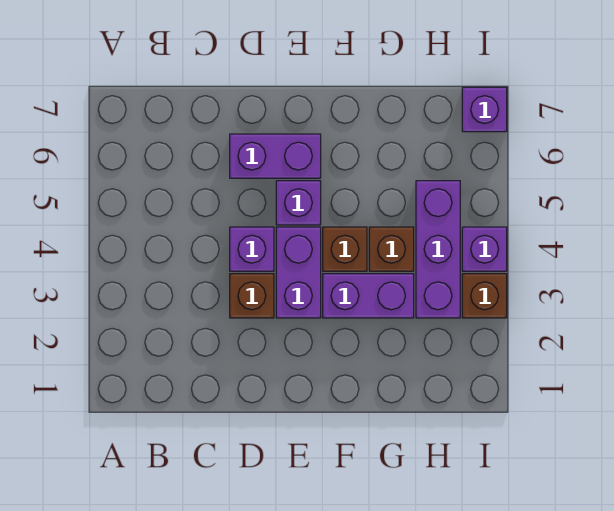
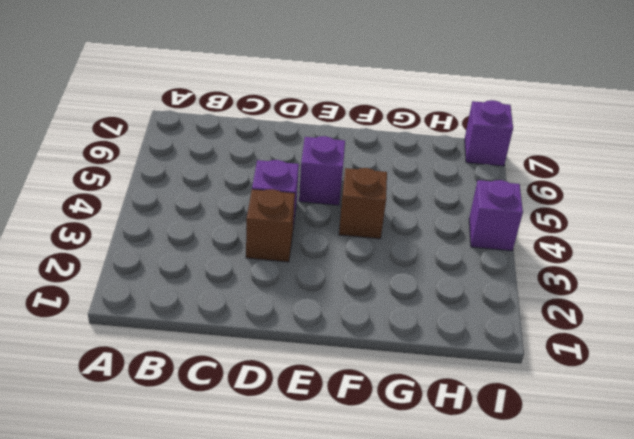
none -> purple 1x2 brick [230,134,321,178]
none -> purple 1x2 brick [276,227,321,318]
none -> purple 1x2 brick [323,274,414,318]

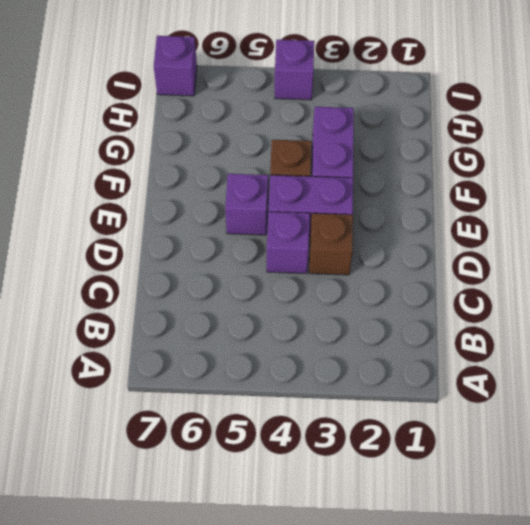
none -> purple 1x2 brick [230,134,321,178]
none -> brown 1x1 brick [369,227,414,271]
none -> purple 1x3 brick [416,181,460,318]

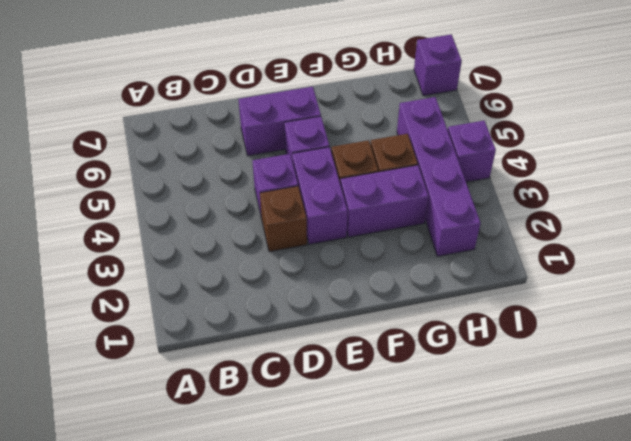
purple 1x4 brick [397,97,481,256] -> purple 1x3 brick [416,181,460,318]
none -> brown 1x1 brick [462,274,507,318]

